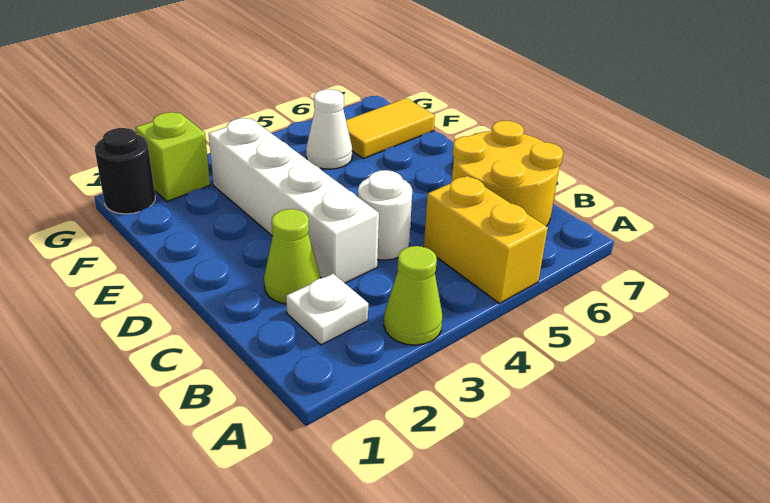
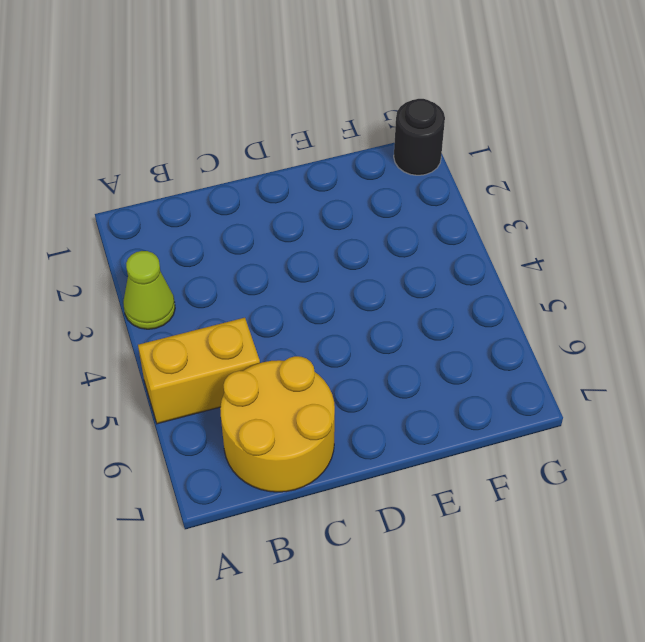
none -> white 1x1 plate [286,274,368,345]
none -> lime 1x1 cone [264,209,320,304]

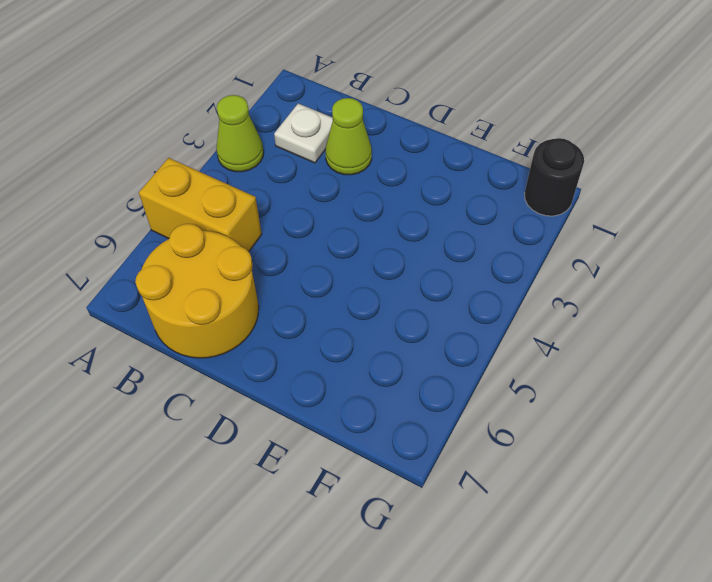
none -> white 1x4 brick [209,118,379,283]
none -> white 1x1 round brick [358,170,412,260]

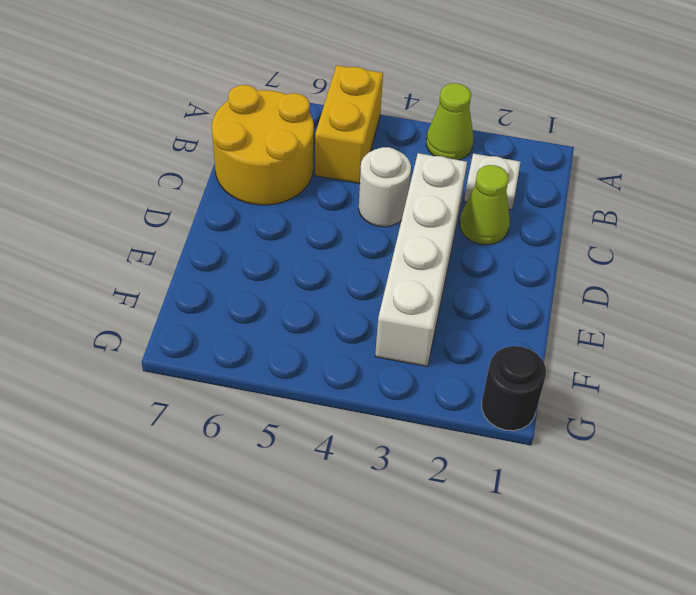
none -> white 1x1 cone [306,89,352,169]
none -> yellow 1x2 tile [346,98,435,159]

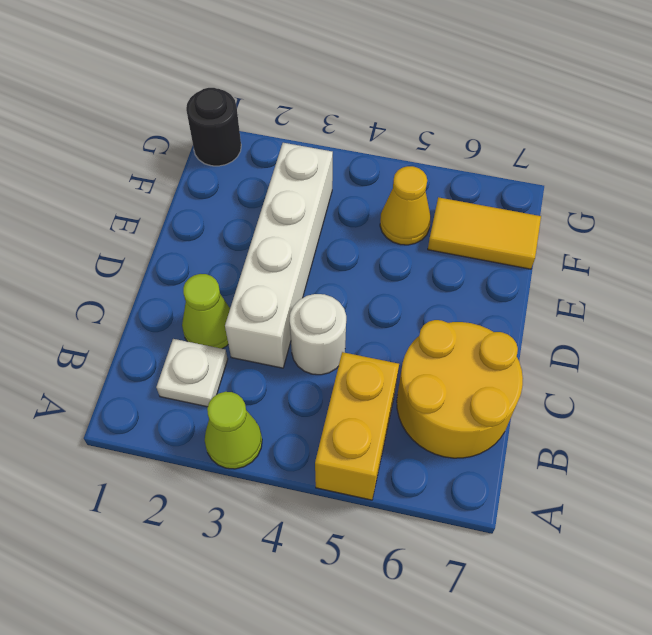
yellow 1x1 cone [380,166,431,245] -> white 1x1 cone [306,89,352,169]
none -> lime 1x1 brick [135,112,210,201]

